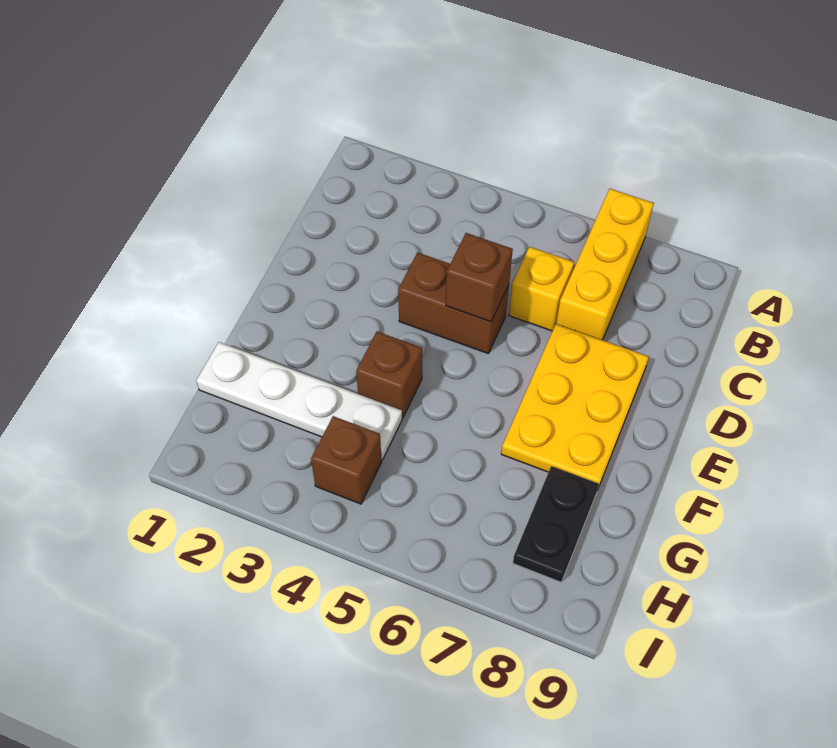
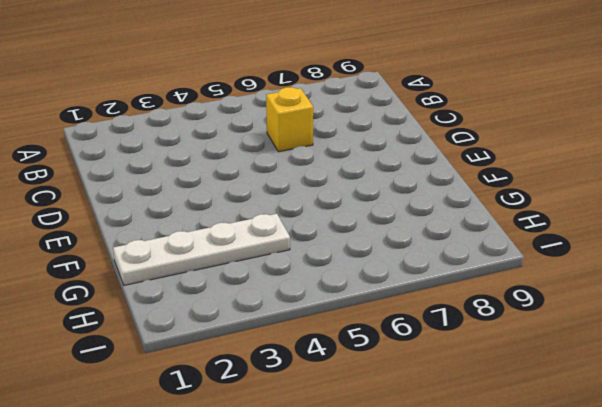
none -> yellow 1x3 brick [556,189,654,340]
none -> brown 1x2 brick [398,253,509,353]

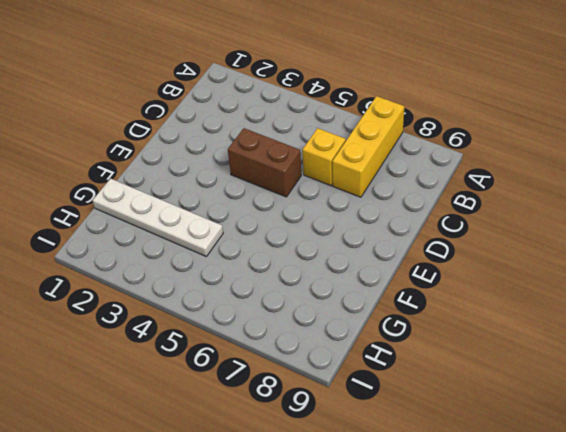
none -> yellow 2x3 plate [501,324,649,488]
none -> brown 1x1 brick [356,332,422,418]

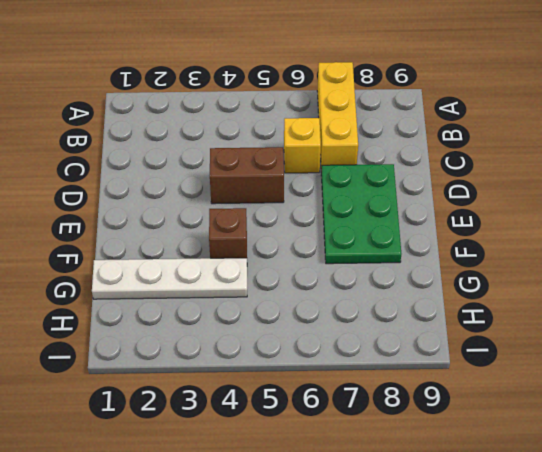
green 2x3 plate [321,164,401,264] -> yellow 2x3 plate [501,324,649,488]
none -> black 1x2 plate [513,466,599,582]
none -> brown 1x1 brick [311,416,382,504]

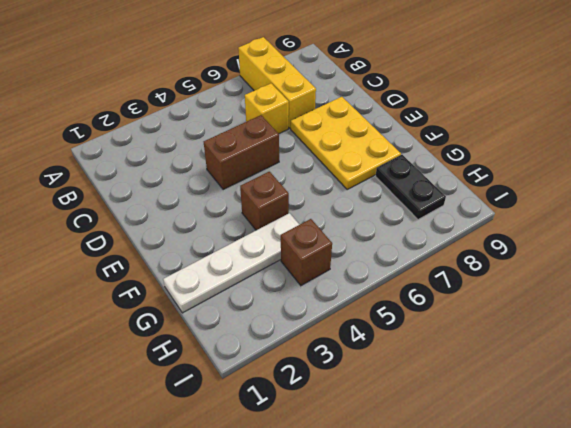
none -> brown 1x1 brick [446,233,513,322]

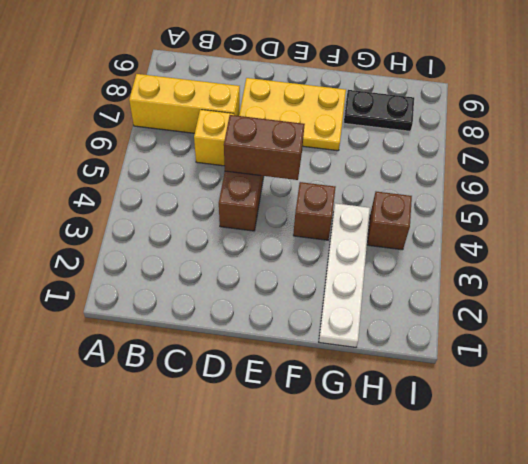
brown 1x2 brick [224,115,305,180] -> brown 1x1 brick [446,233,513,322]

